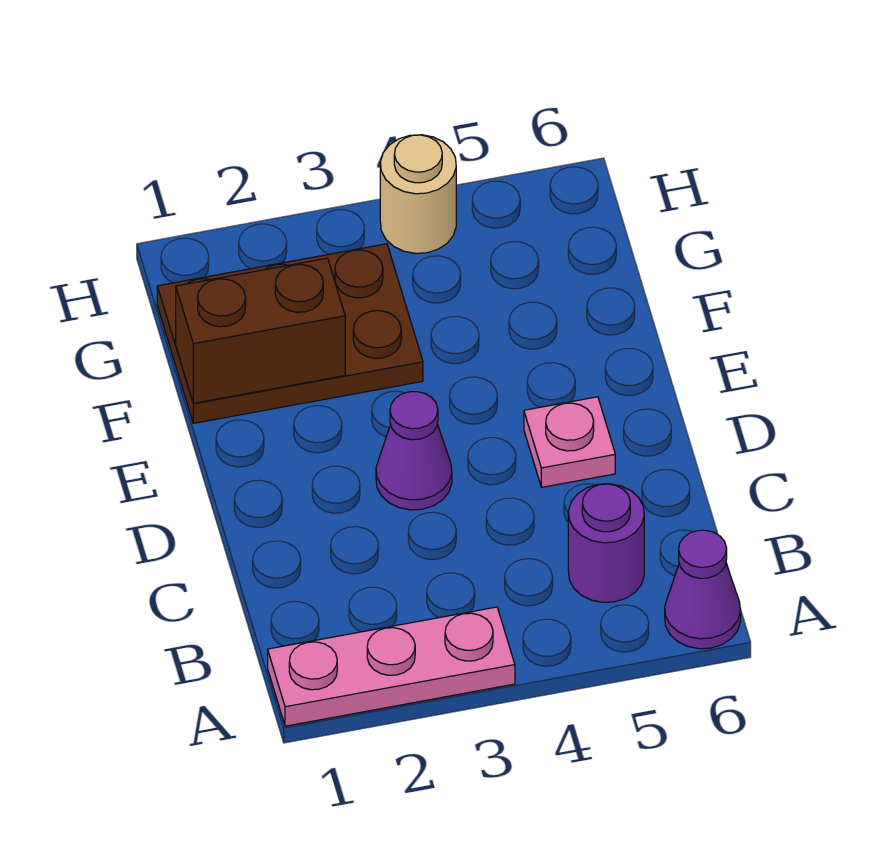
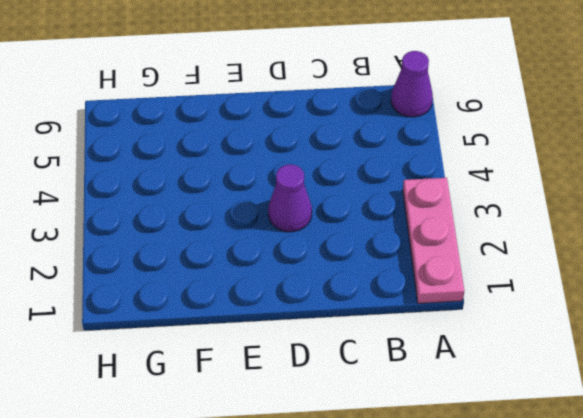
none -> purple 1x1 round brick [568,484,644,602]
none -> pink 1x1 plate [524,397,615,487]

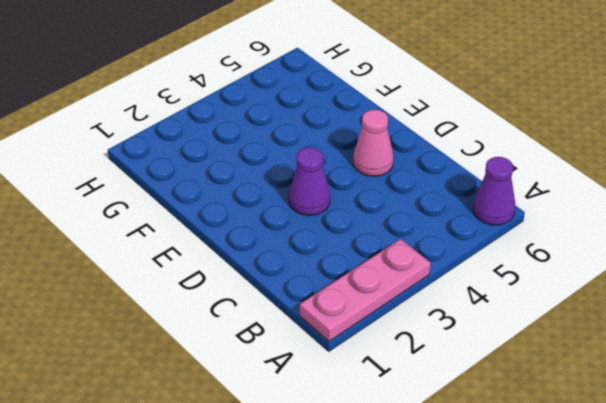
pink 1x1 cone [353,110,393,176] -> pink 1x1 plate [524,397,615,487]
none -> purple 1x1 round brick [568,484,644,602]
none -> brown 2x3 plate [157,244,423,423]

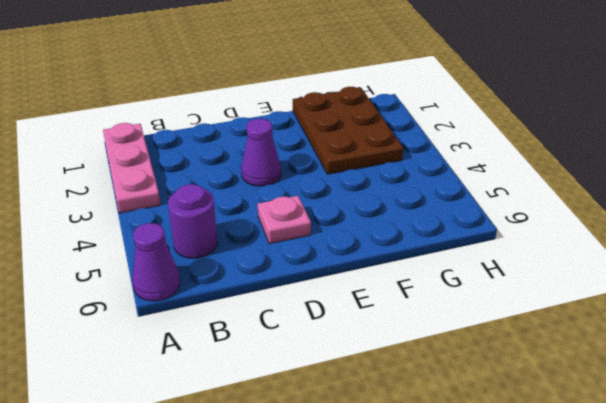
none -> tan 1x1 round brick [380,135,456,253]
none -> brown 1x2 brick [176,258,345,403]

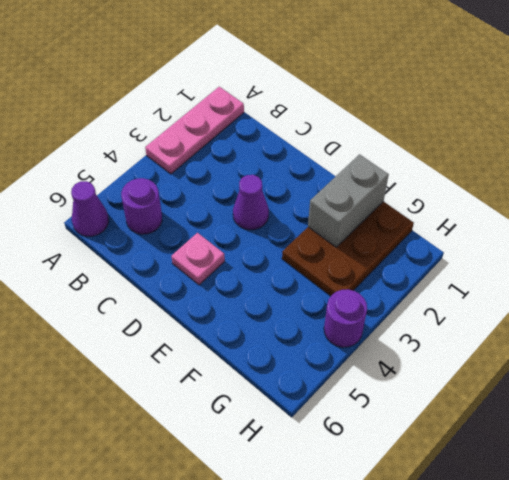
grey 1x2 brick [308,154,389,247] -> brown 1x2 brick [176,258,345,403]
purple 1x1 round brick [324,289,367,347] -> tan 1x1 round brick [380,135,456,253]

